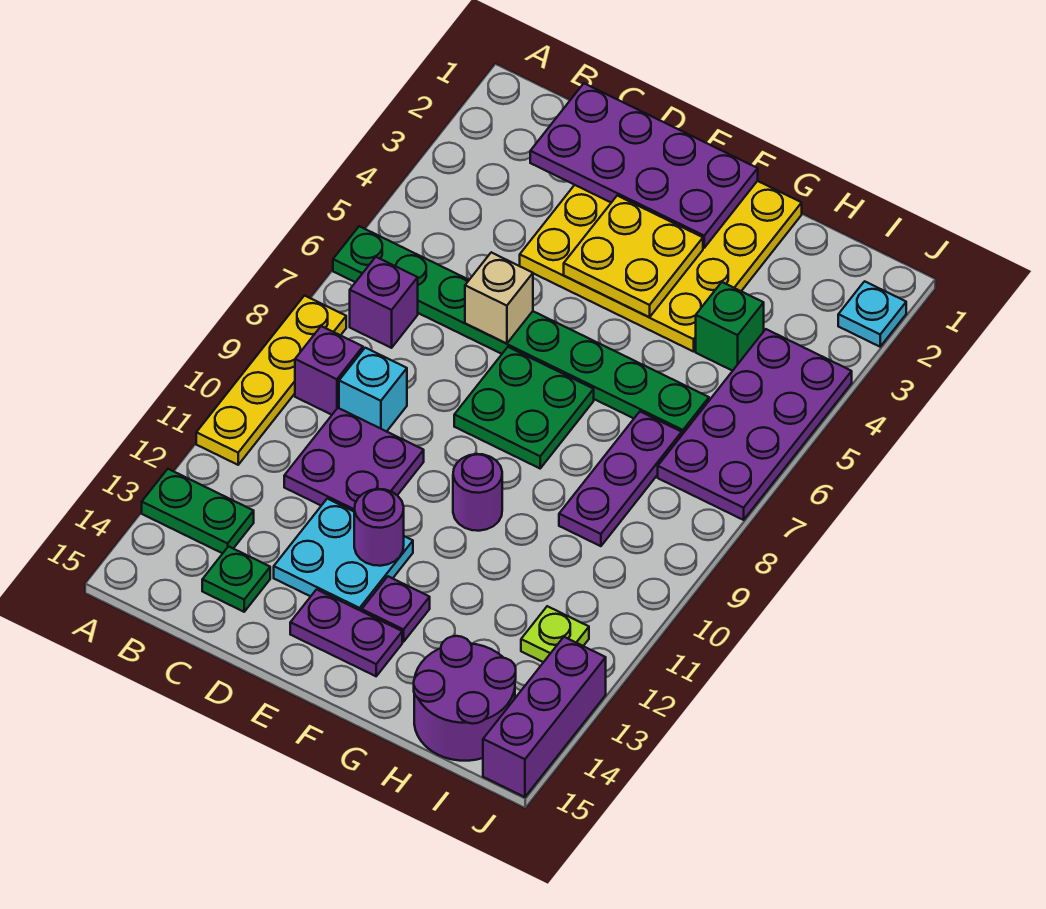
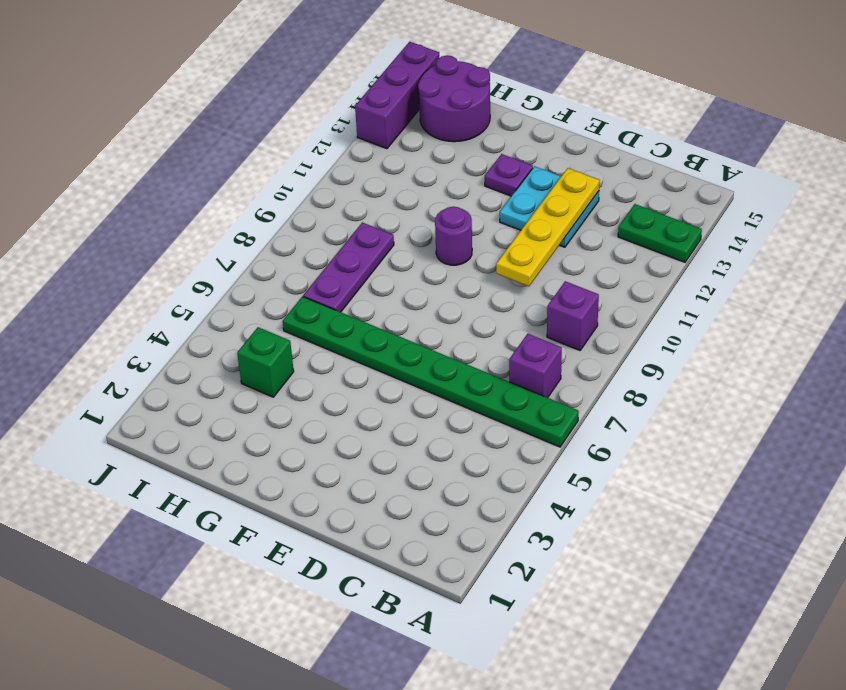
yellow 1x4 plate [496,168,600,286] -> yellow 1x4 plate moved to [196,296,346,465]
none -> cyan 1x1 brick [339,348,407,432]
none -> purple 2x2 plate [284,408,424,511]
none -> green 1x1 plate [202,546,270,612]

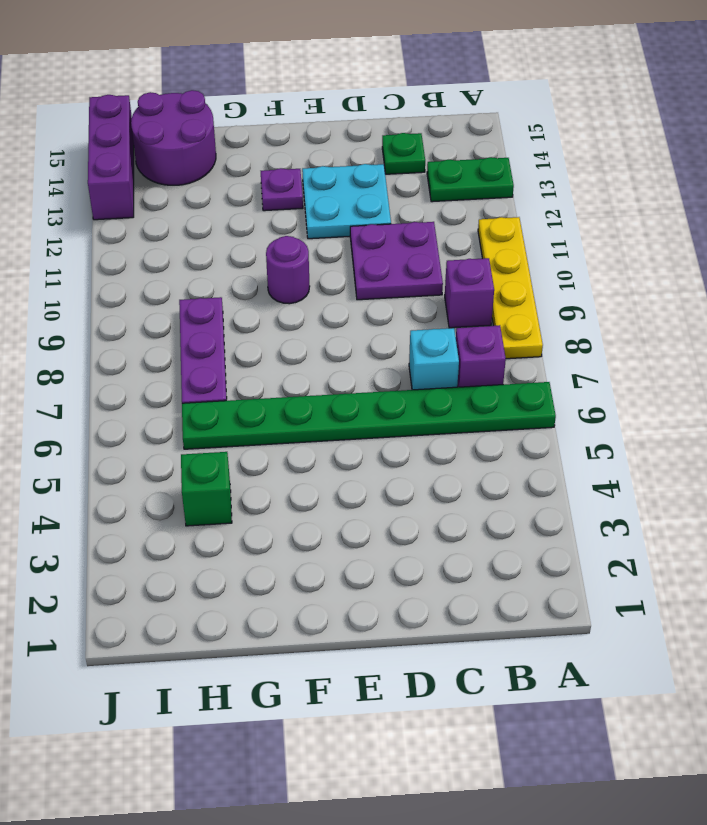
cyan 1x1 brick [409,328,459,390] -> cyan 1x1 brick moved to [339,348,407,432]
none -> yellow 4x4 plate [520,181,802,352]
none -> green 2x2 plate [454,347,594,468]
none -> purple 1x2 plate [290,589,402,676]

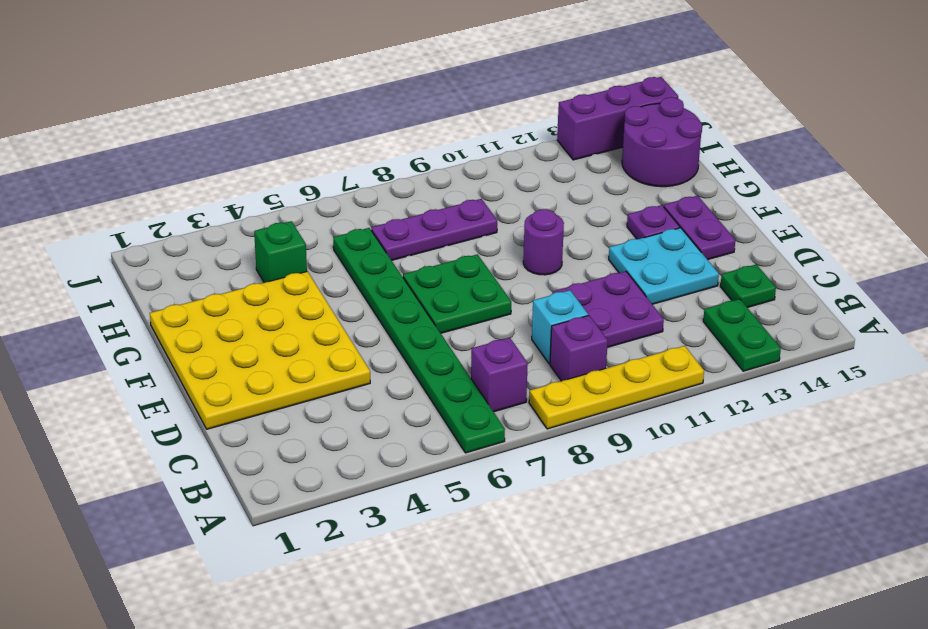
none -> purple 2x4 plate [658,329,852,520]
none -> lime 1x1 plate [521,606,589,662]
none -> cyan 1x1 plate [838,281,906,347]

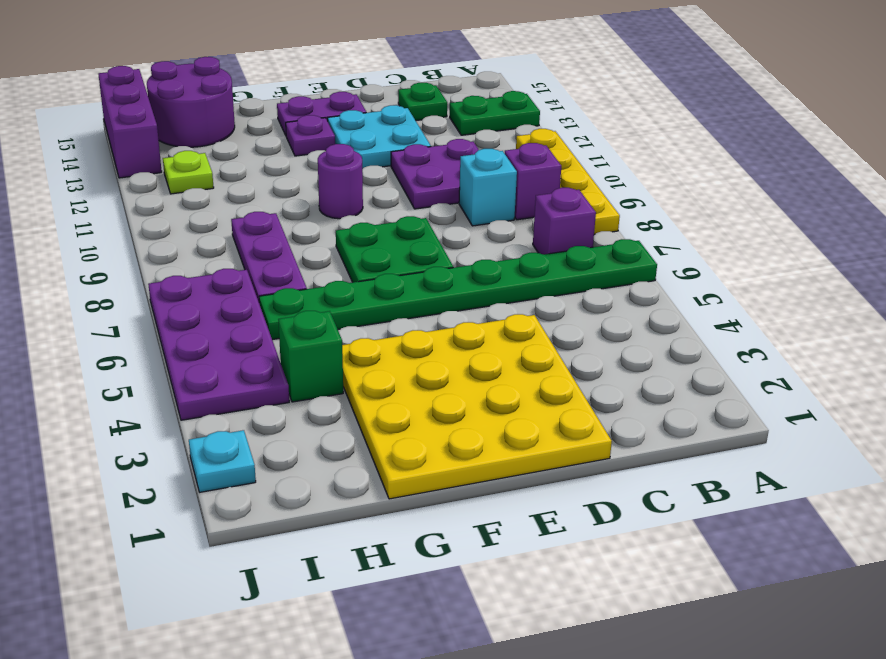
none -> purple 2x4 plate [530,84,758,248]
none -> tan 1x1 brick [465,252,533,343]
none -> yellow 2x2 plate [564,196,703,317]

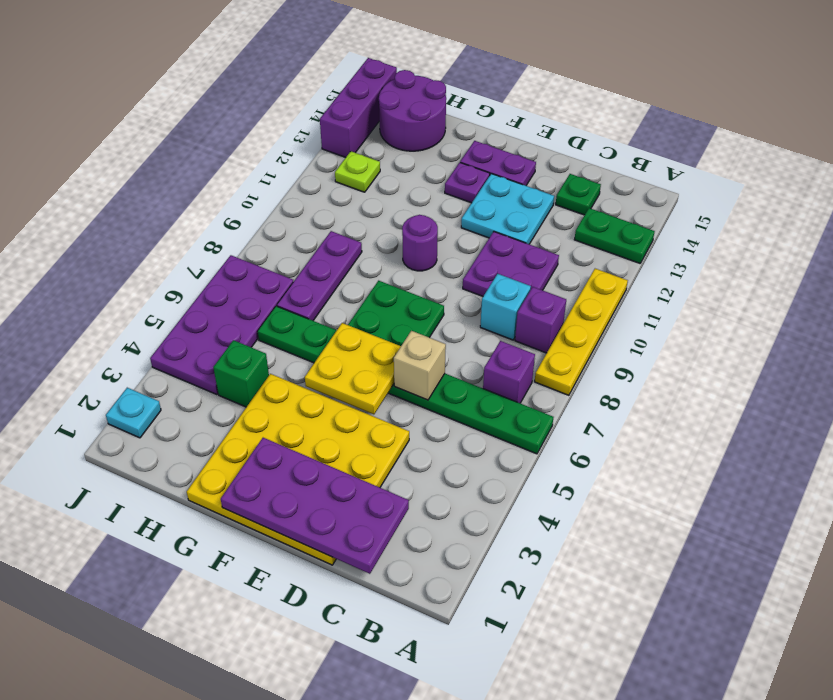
yellow 2x2 plate [305,323,401,414] -> yellow 2x2 plate moved to [564,196,703,317]
none -> purple 1x1 round brick [354,489,404,566]

